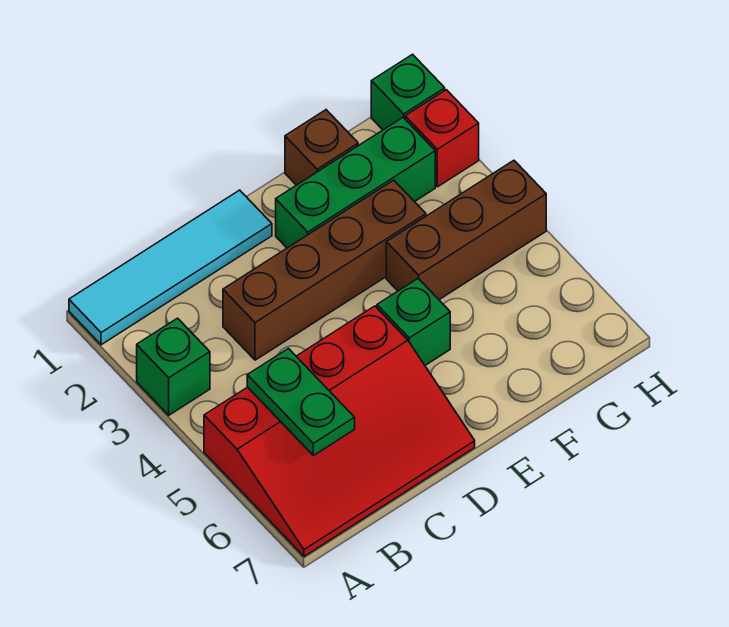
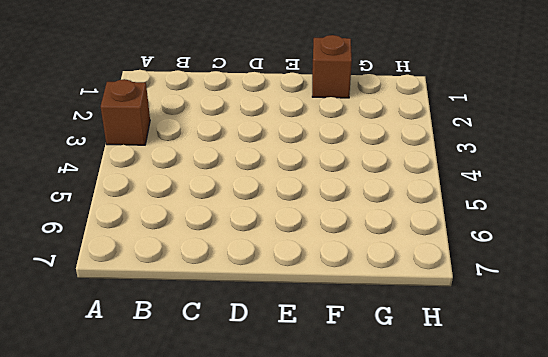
brown 1x1 brick [101,79,150,145] -> green 1x1 brick [137,318,210,415]
none -> cyan 1x4 tile [69,190,272,345]
none -> red 3x4 slope [204,306,475,556]

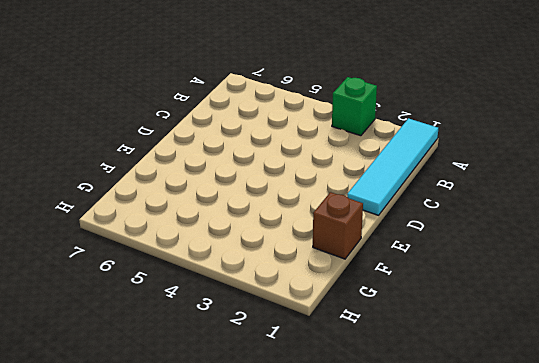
none -> red 3x4 slope [204,306,475,556]
none -> brown 1x4 brick [223,180,426,360]

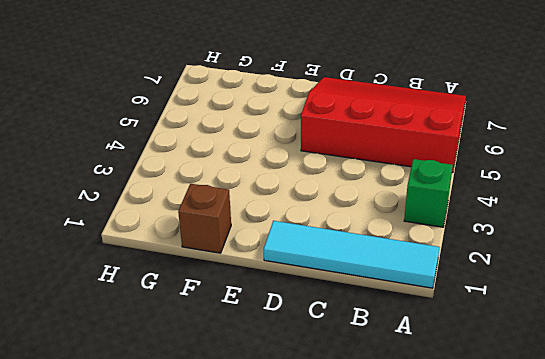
none -> brown 1x4 brick [223,180,426,360]
none -> green 1x3 brick [276,117,435,248]

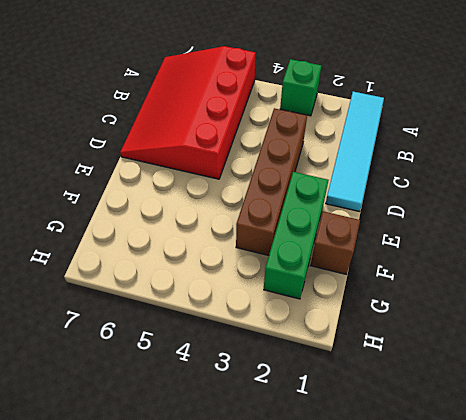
none -> green 1x1 brick [377,279,450,365]
none -> brown 1x3 brick [386,160,546,300]

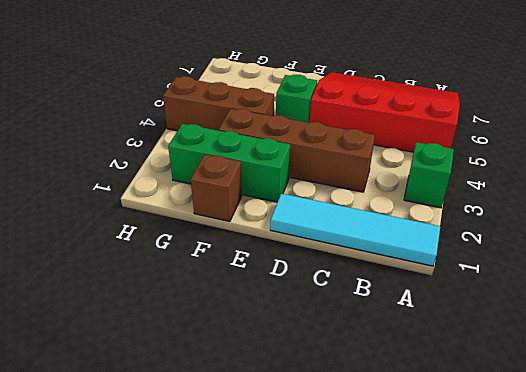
none -> green 1x1 brick [371,54,445,130]
none -> red 1x1 brick [405,90,479,187]

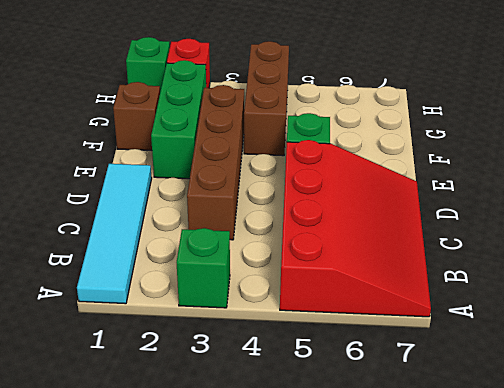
none -> green 1x2 plate [247,349,355,456]

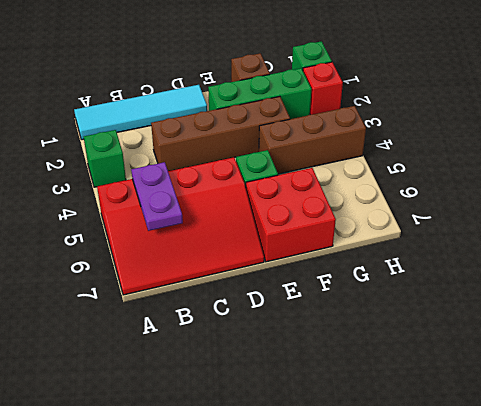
purple 1x2 plate [131,162,183,231] -> green 1x2 plate [247,349,355,456]
red 2x2 brick [246,168,336,262] -> none

